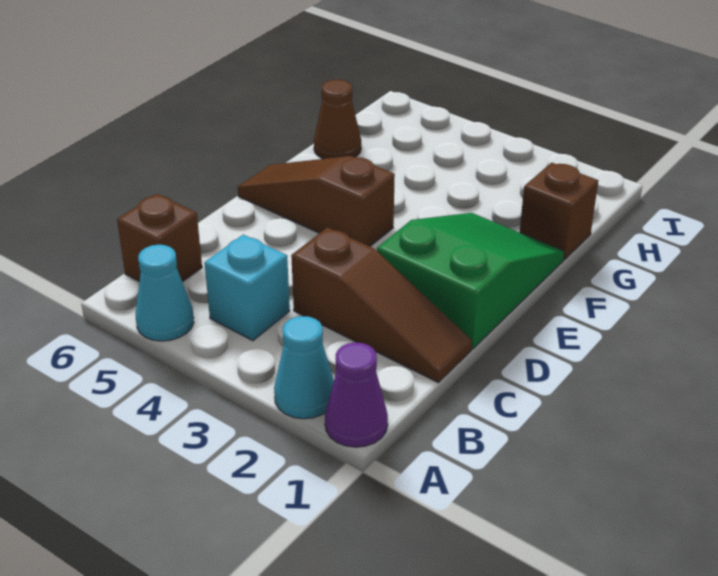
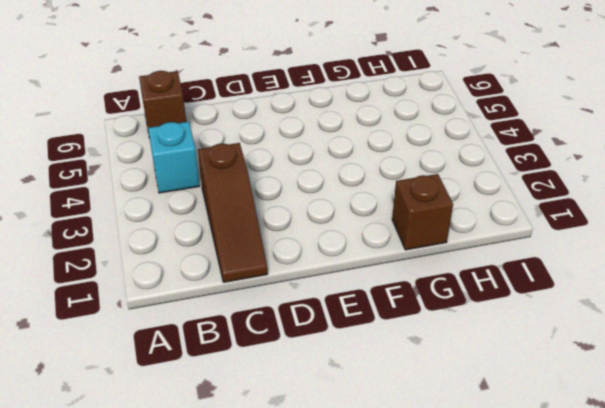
none -> purple 1x1 cone [325,342,388,447]
none -> cyan 1x1 cone [274,316,334,419]

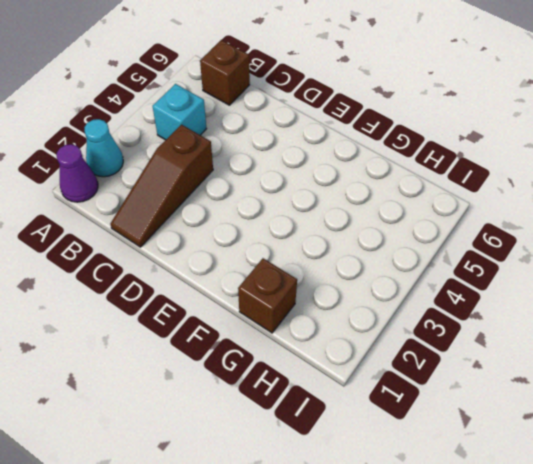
none -> cyan 1x1 cone [136,245,194,341]
none -> green 2x3 slope [377,213,565,349]

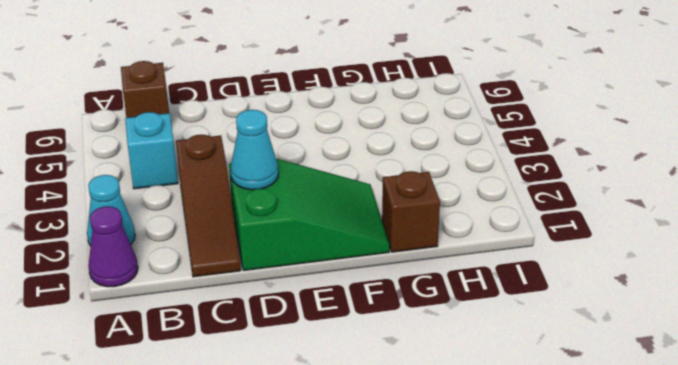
cyan 1x1 cone [231,110,278,190] -> cyan 1x1 cone moved to [136,245,194,341]
none -> brown 1x3 slope [238,156,395,246]
none -> brown 1x1 cone [314,80,361,159]

